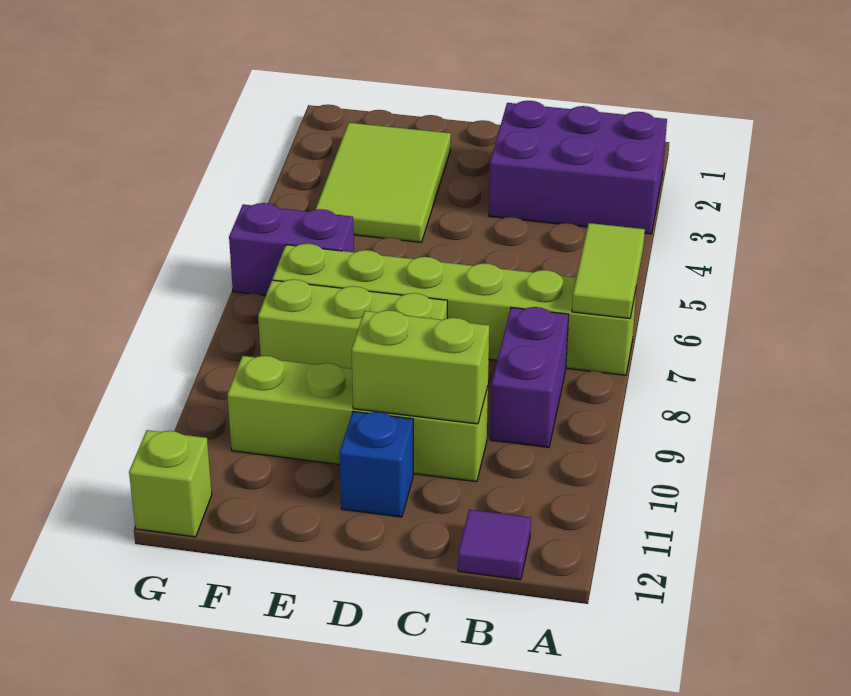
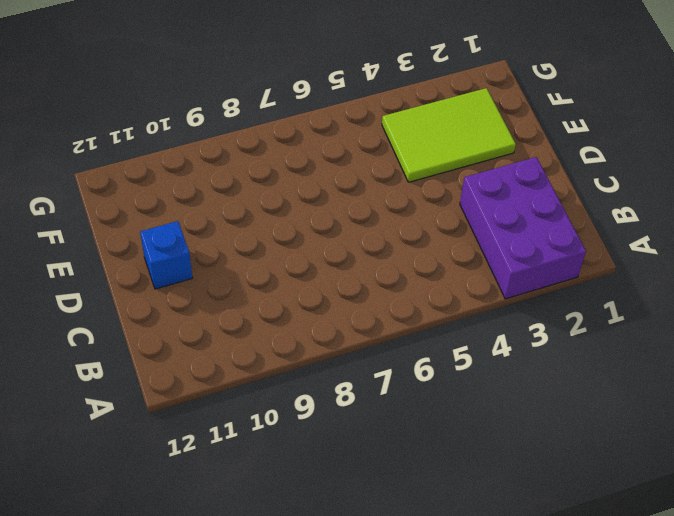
none -> lime 1x6 brick [273,244,637,375]
none -> purple 1x2 brick [490,307,569,447]
none -> purple 1x1 tile [458,510,531,580]

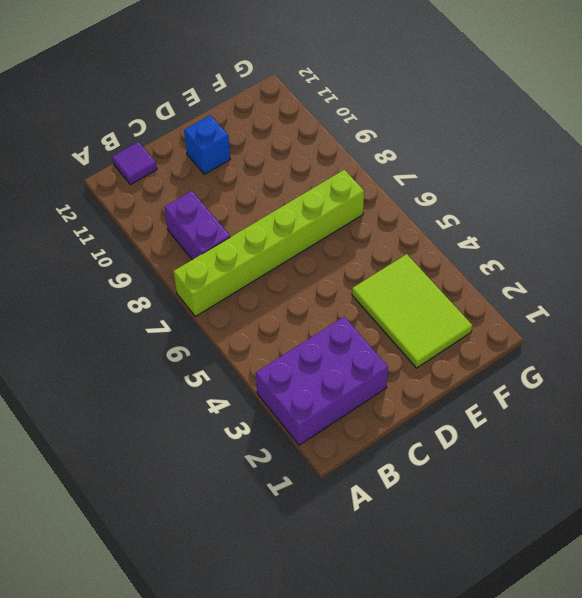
none -> lime 1x4 brick [227,356,488,482]
none -> lime 1x3 brick [258,279,447,369]
none -> purple 1x2 brick [229,203,354,296]

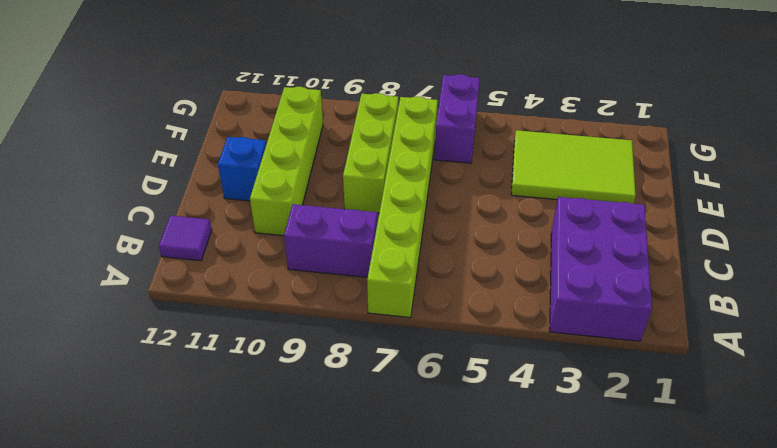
none -> lime 1x1 brick [129,430,212,537]
none -> lime 1x2 tile [572,223,645,319]
none -> lime 1x2 brick [352,310,489,424]

